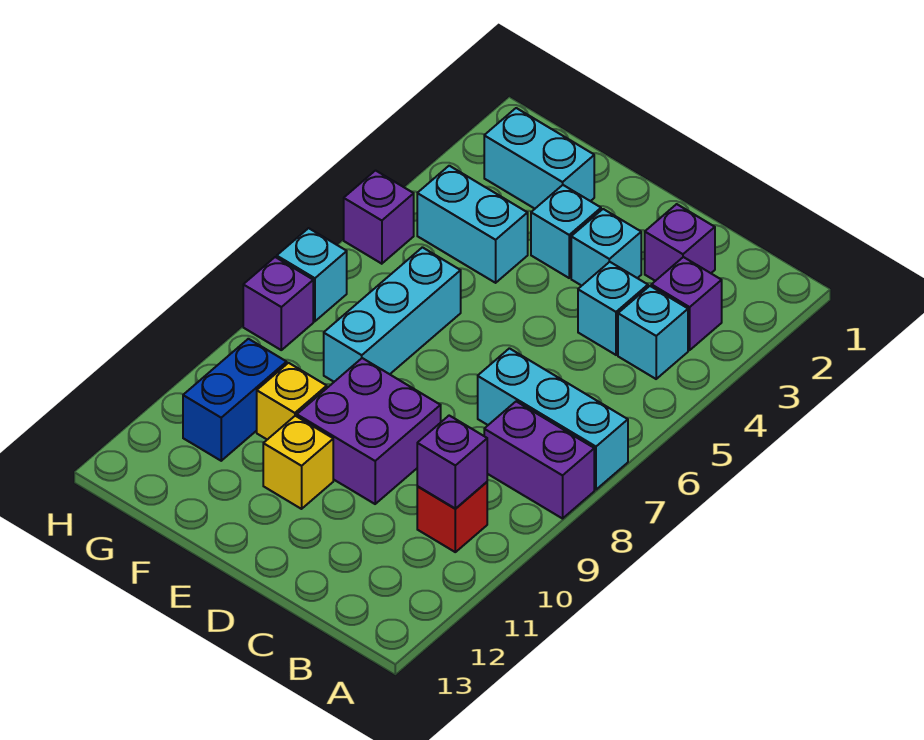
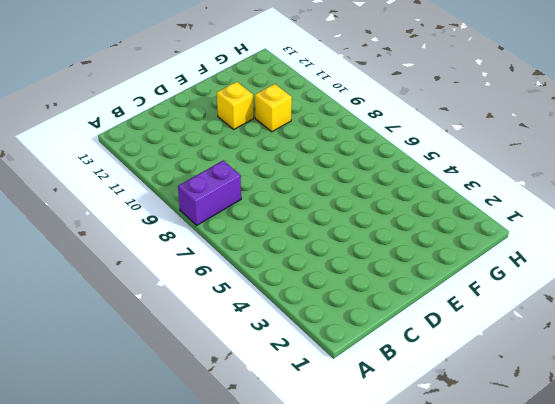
none -> cyan 1x3 brick [478,348,628,490]
none -> purple 1x1 brick [651,257,722,350]
none -> cyan 1x1 brick [618,286,688,379]

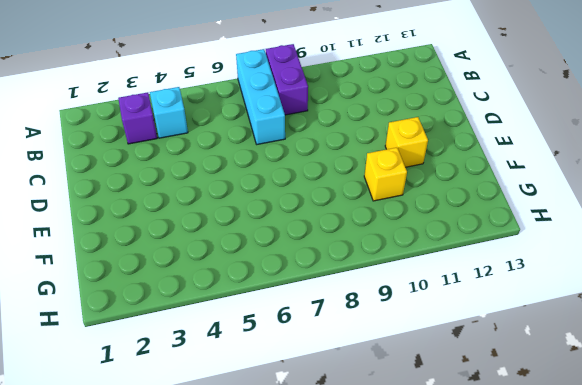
none -> red 1x1 brick [417,482,487,552]
none -> purple 1x1 brick [645,204,715,281]
none -> cyan 1x1 brick [578,262,648,355]

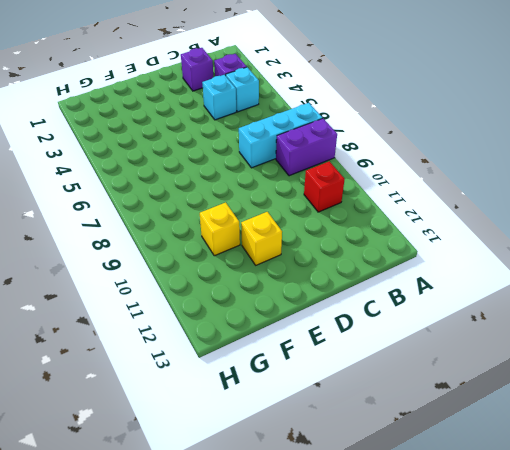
none -> cyan 1x1 brick [571,209,641,286]
none -> purple 2x2 brick [297,358,441,504]
none -> cyan 1x1 brick [531,185,601,278]

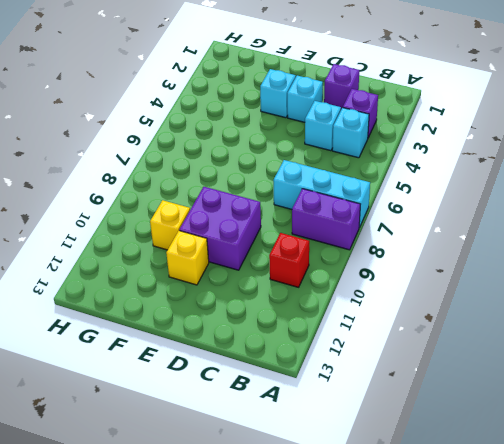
none -> cyan 1x2 brick [484,108,594,209]
none -> cyan 1x2 brick [417,166,528,283]
none -> cyan 1x3 brick [324,247,461,382]

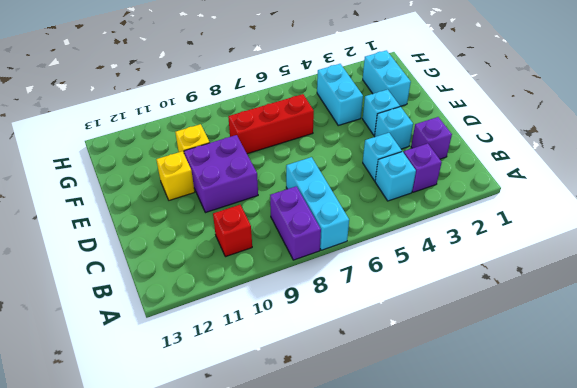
red 1x3 brick [228,94,314,154] -> cyan 1x3 brick [324,247,461,382]
none -> blue 1x2 brick [183,339,287,461]
none -> purple 1x1 brick [344,171,414,264]
none -> cyan 1x1 brick [277,228,347,321]

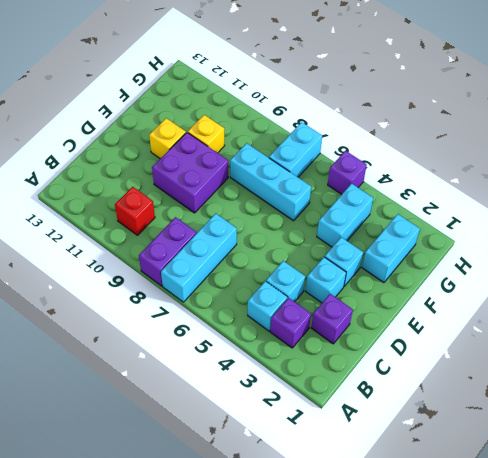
cyan 1x2 brick [269,122,322,177] -> cyan 1x1 brick [277,228,347,321]
none -> blue 1x2 brick [183,339,287,461]
none -> purple 1x1 brick [243,257,313,350]
none -> purple 1x1 brick [417,416,487,509]

